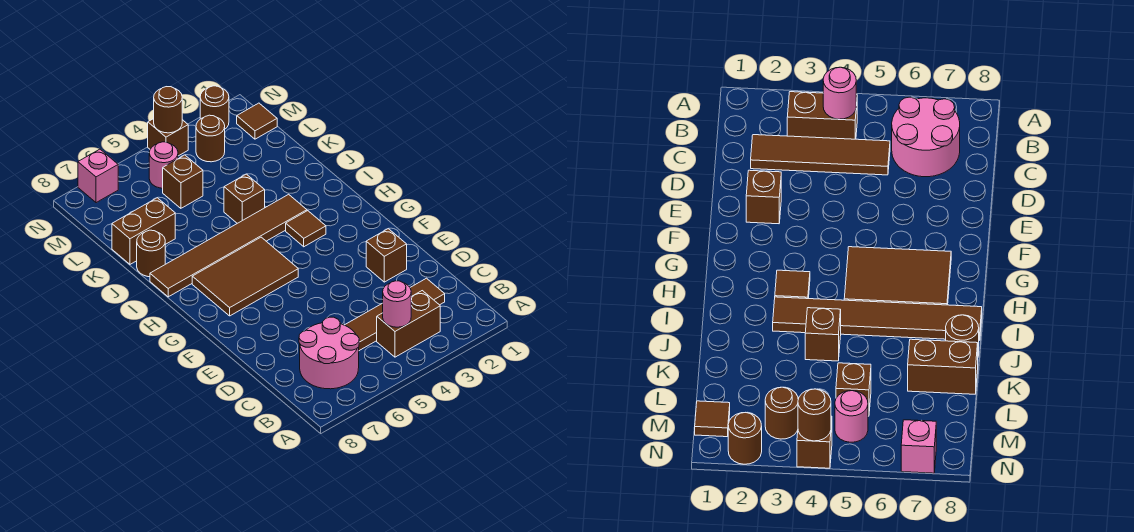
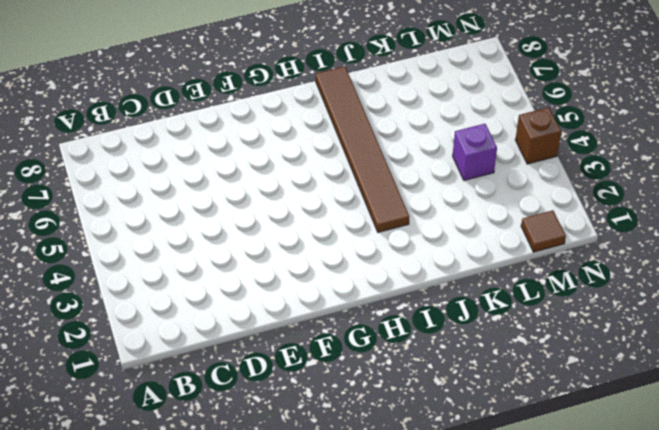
purple 1x1 brick [453,124,497,180] -> none
none -> brown 1x2 brick [377,291,440,357]
none -> pink 2x2 round brick [299,317,359,389]
none -> brown 1x4 tile [345,278,445,351]

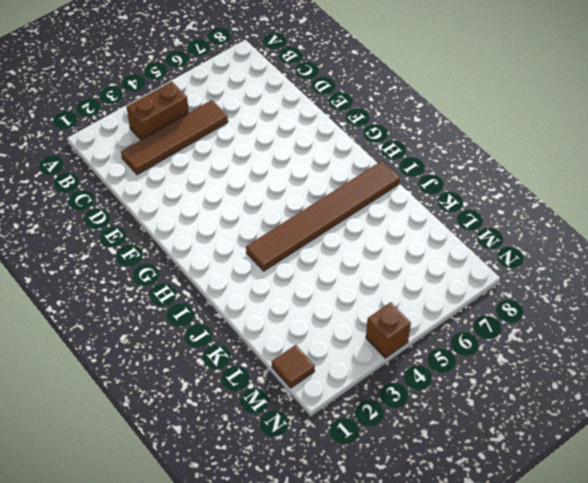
none -> pink 2x2 round brick [299,317,359,389]
none -> brown 1x1 brick [366,229,407,282]
none -> brown 2x3 tile [192,237,298,316]

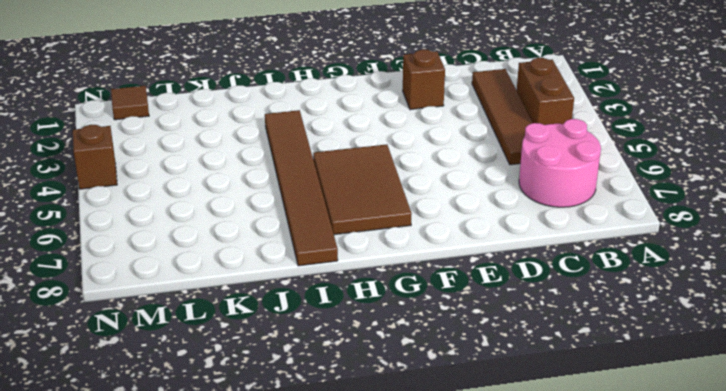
none -> brown 1x1 tile [286,211,326,247]
none -> brown 1x1 brick [224,174,265,223]
none -> brown 1x1 round brick [137,230,165,277]

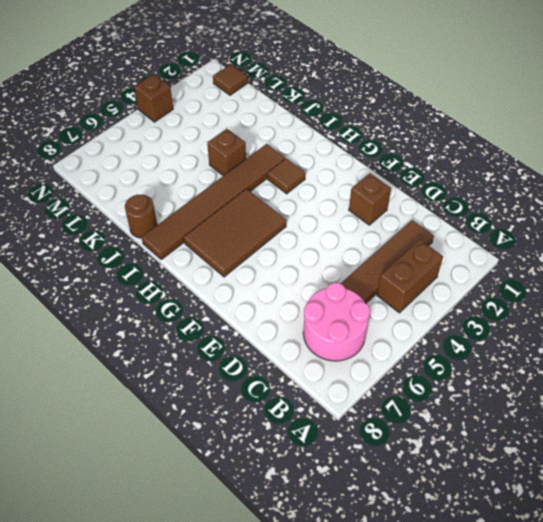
none -> brown 1x2 brick [112,198,175,264]
none -> brown 1x1 brick [163,155,203,208]
none -> brown 1x1 round brick [196,115,225,162]

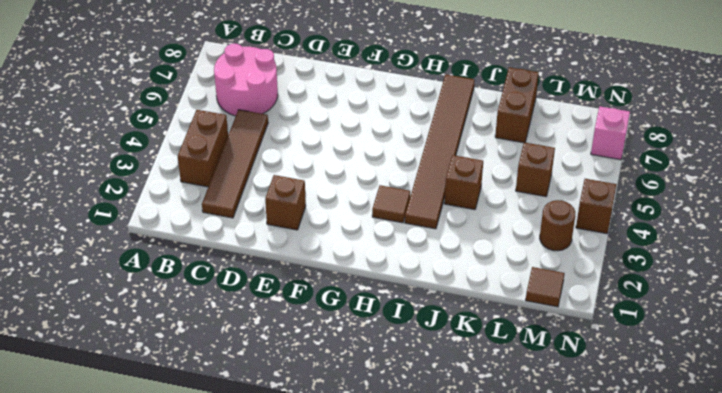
none -> brown 2x3 tile [192,237,298,316]
none -> brown 1x1 round brick [137,230,165,277]
none -> pink 1x1 round brick [149,142,178,188]

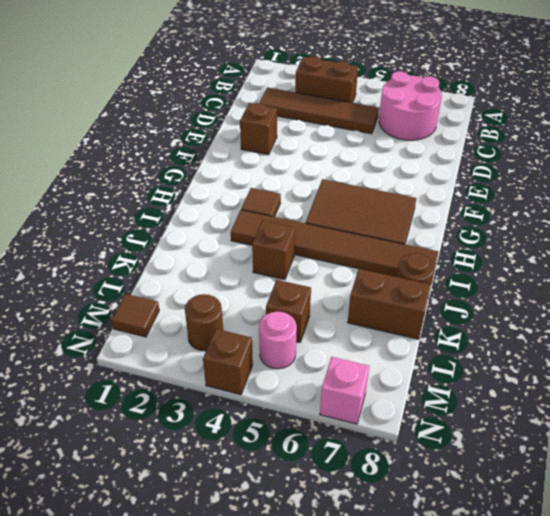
none -> brown 1x1 round brick [200,86,229,129]
none -> pink 1x1 round brick [383,281,411,327]
none -> brown 1x1 round brick [154,87,182,133]

